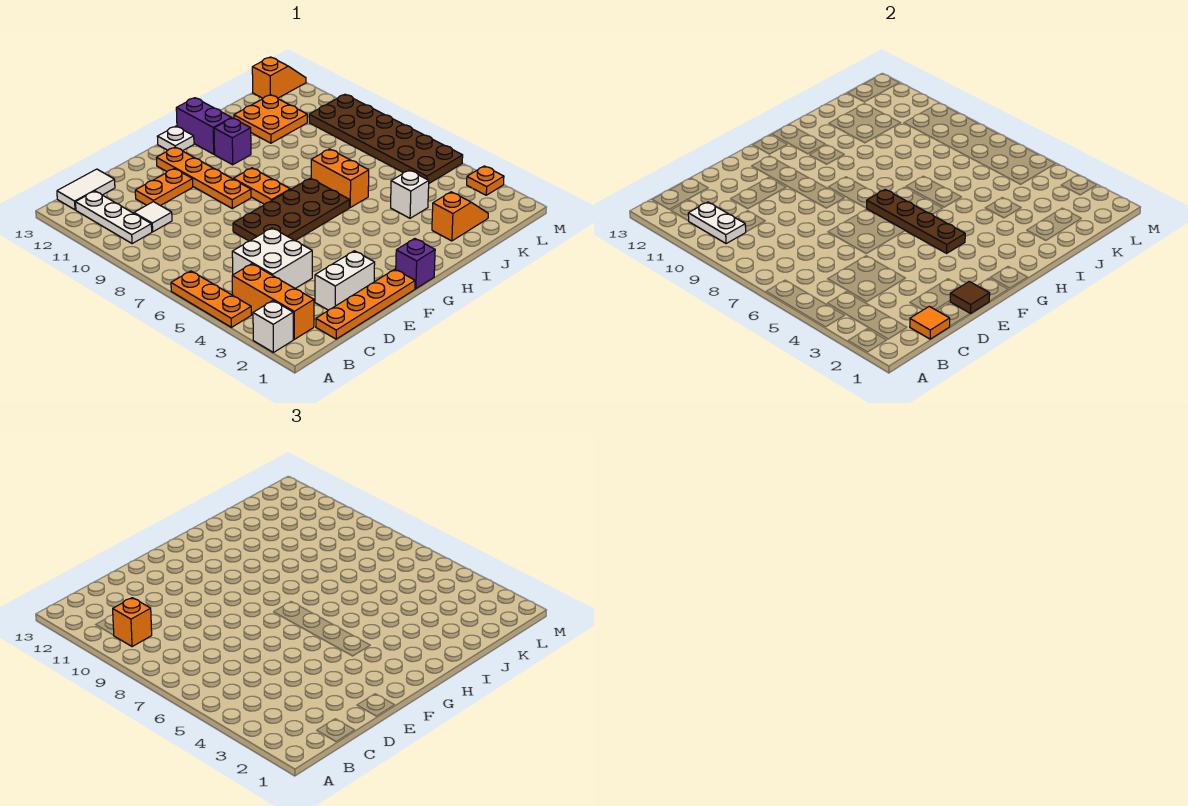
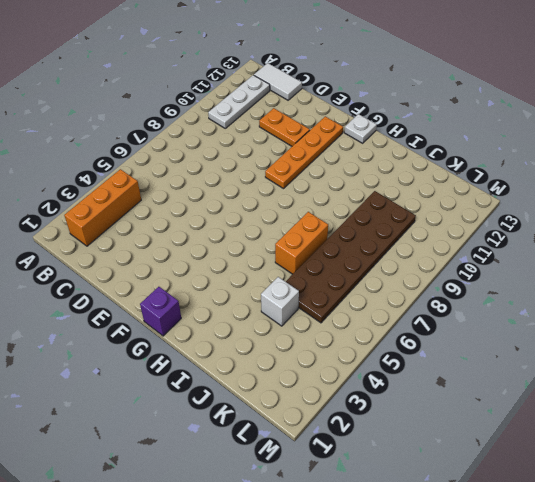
brown 2x6 plate [286,191,416,323] -> brown 2x6 plate moved to [309,94,463,183]
none -> white 1x1 brick [253,301,293,352]
none -> orange 1x3 plate [171,271,251,327]
none -> orange 1x4 plate [316,269,415,339]

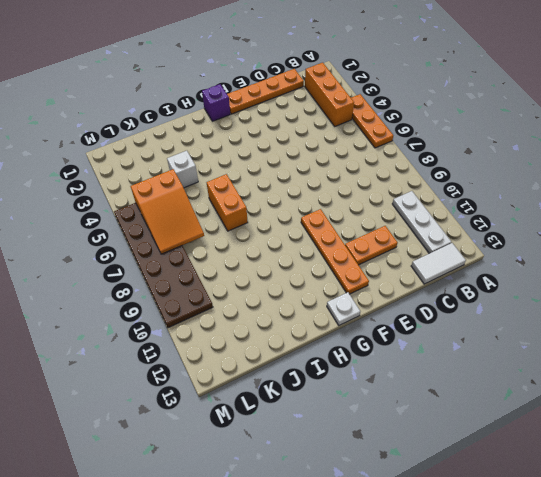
orange 2x3 slope [130,169,204,254] -> none
none -> white 1x1 brick [253,301,293,352]
none -> white 2x2 brick [232,228,312,289]
none -> white 1x1 tile [134,202,172,232]

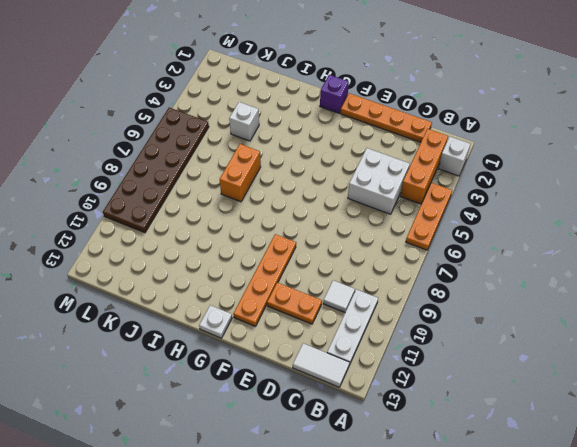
none -> white 1x2 brick [315,251,375,310]
none -> brown 2x4 plate [233,178,349,241]
none -> orange 1x2 plate [234,168,290,204]

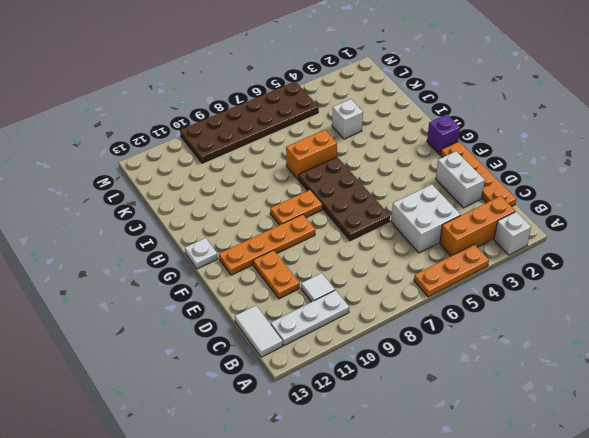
none -> purple 1x1 brick [214,118,251,165]
none -> purple 1x2 brick [176,98,232,154]
none -> orange 1x2 slope [432,192,488,241]

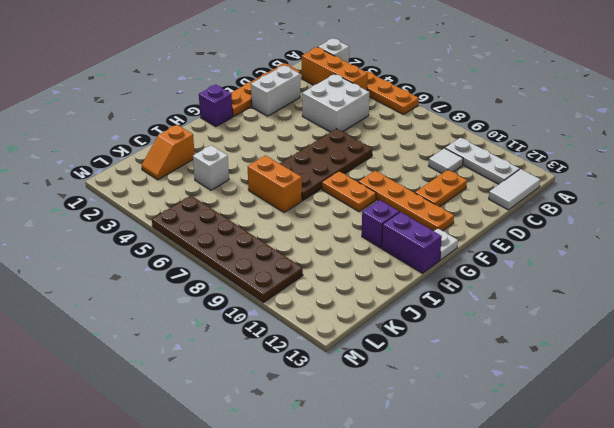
none -> orange 2x2 plate [234,95,307,143]
none -> orange 1x2 slope [252,57,306,98]
none -> orange 1x1 plate [467,166,504,195]

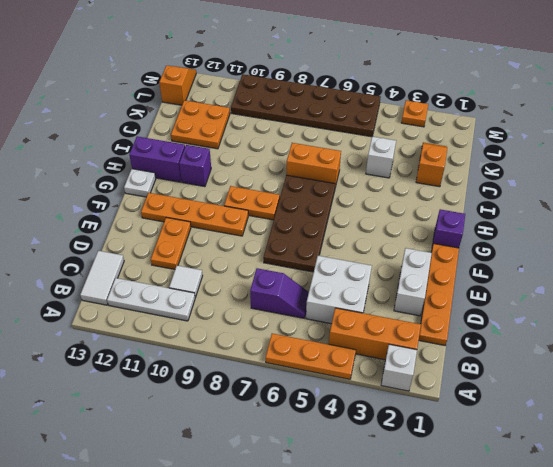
purple 1x2 slope [250,268,309,318] -> none
none -> white 1x2 plate [688,202,746,244]
none -> orange 1x1 tile [910,306,950,339]
none -> brown 1x1 tile [950,282,990,314]

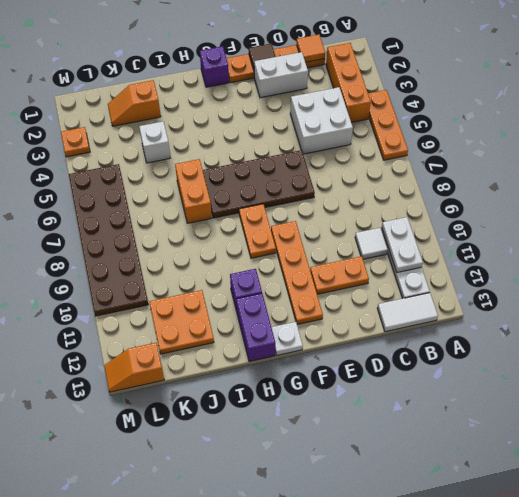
none -> white 1x1 brick [253,301,293,352]
none -> brown 1x4 plate [866,190,965,253]
none -> orange 1x1 brick [113,598,152,647]

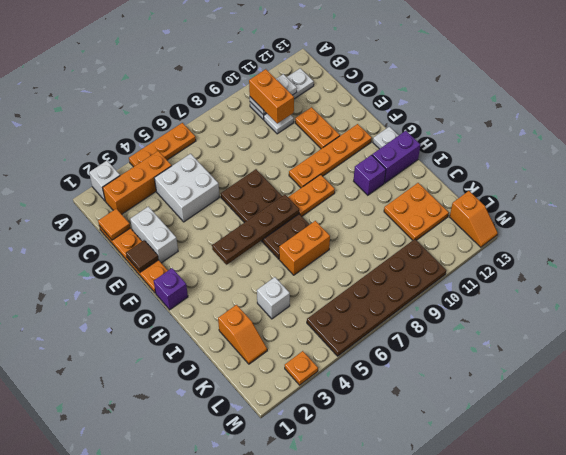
orange 1x2 brick [249,69,294,123] -> orange 1x1 brick [113,598,152,647]
none -> white 1x2 tile [57,169,115,210]

